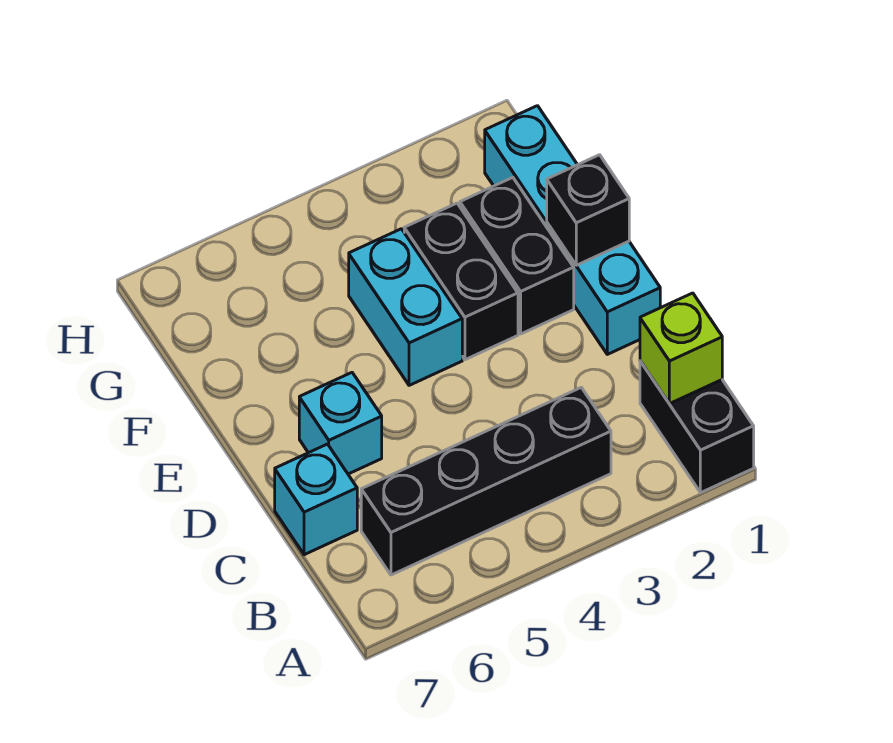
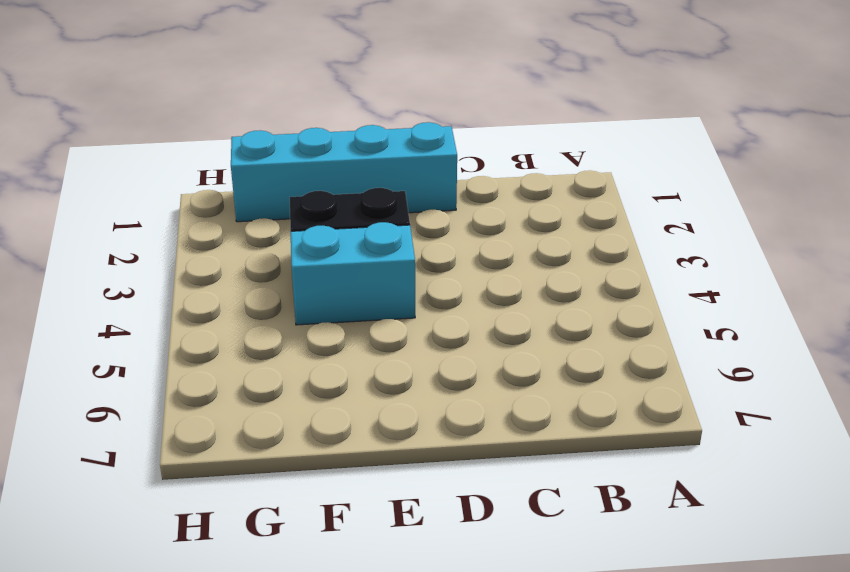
none -> black 1x2 brick [640,361,754,493]
none -> black 1x4 brick [361,387,611,575]

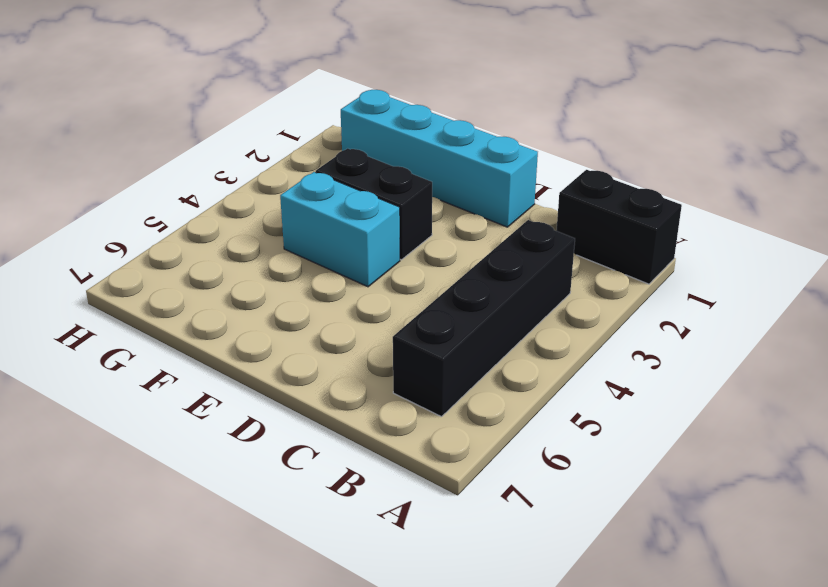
none -> cyan 1x1 brick [275,444,357,555]
none -> cyan 1x1 brick [299,373,382,474]

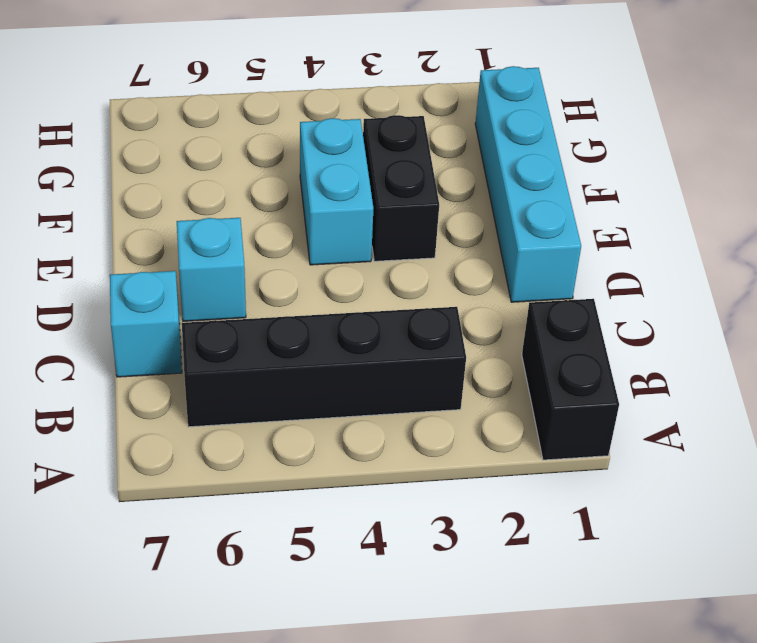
none -> black 1x2 brick [460,177,574,334]
none -> lime 1x1 brick [640,293,722,404]

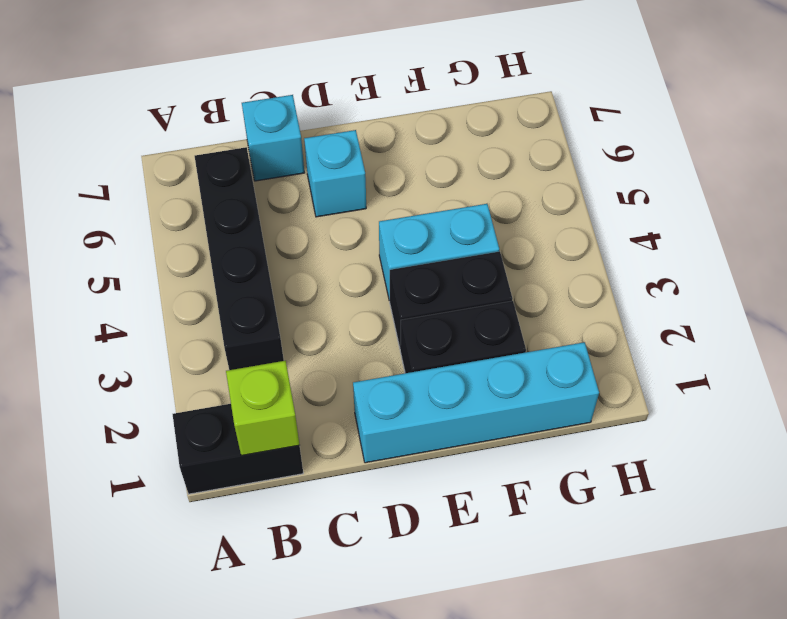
none -> black 1x1 brick [547,155,629,265]

